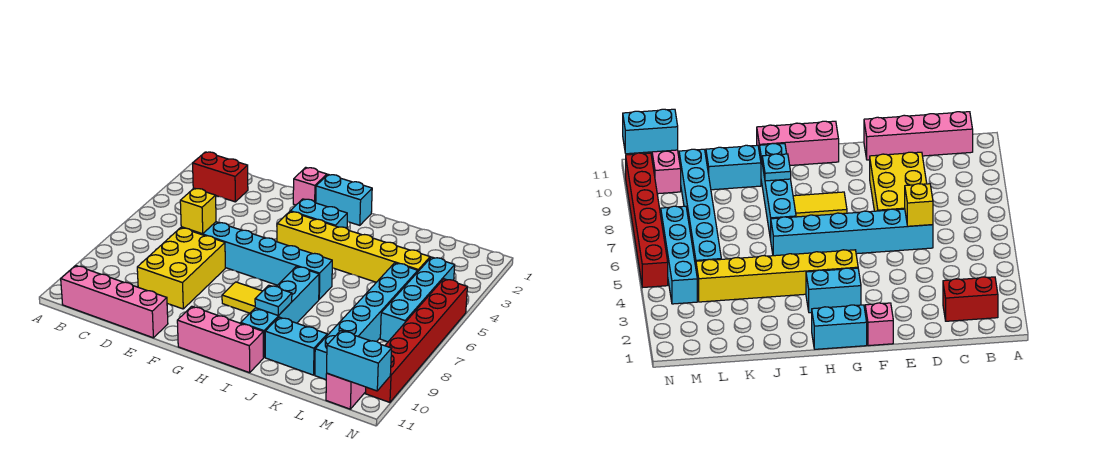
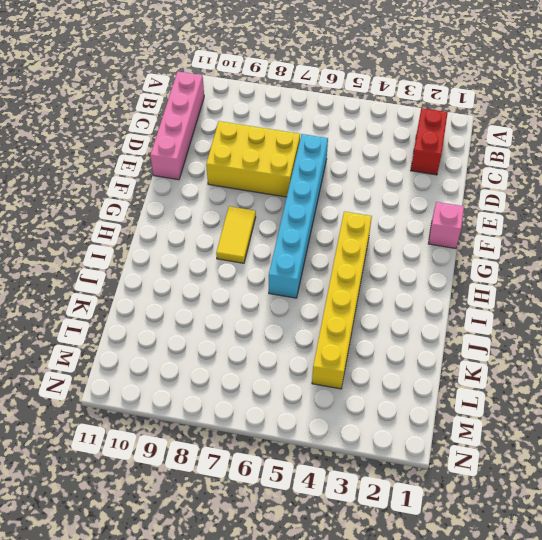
none -> cyan 1x2 brick [316,174,372,225]
none -> cyan 1x2 brick [290,199,347,228]
none -> pink 1x3 brick [177,306,264,373]

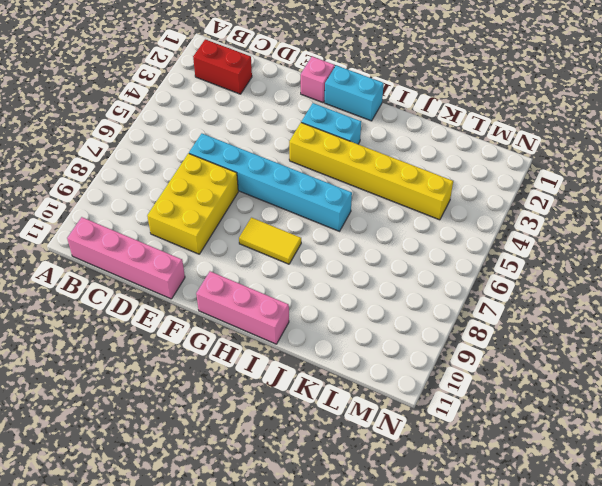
none -> cyan 1x4 brick [241,266,319,357]
none -> cyan 1x2 brick [265,317,327,375]
none -> cyan 1x6 brick [315,263,418,380]

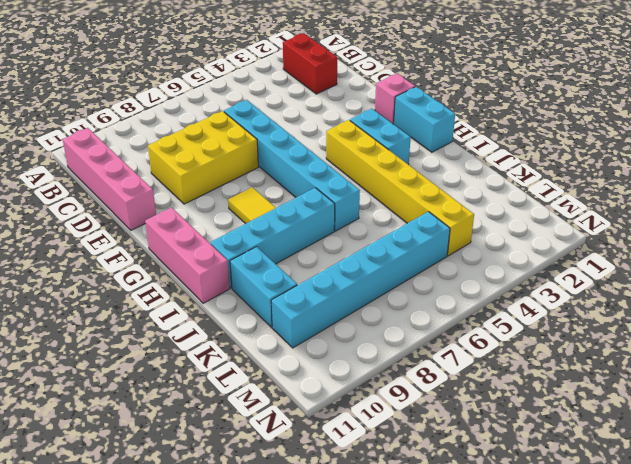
none -> cyan 1x4 brick [380,257,455,342]
none -> pink 1x2 brick [326,373,366,409]
none -> red 1x6 brick [365,279,467,402]

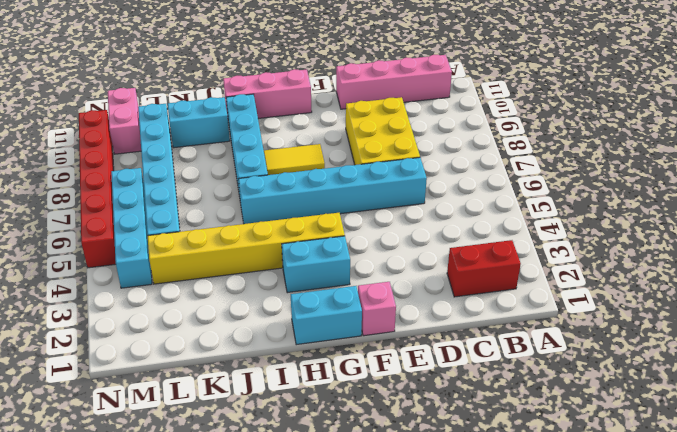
none -> yellow 1x1 brick [180,188,216,234]
none -> cyan 1x1 plate [255,285,292,316]
none -> cyan 1x2 brick [327,331,391,391]

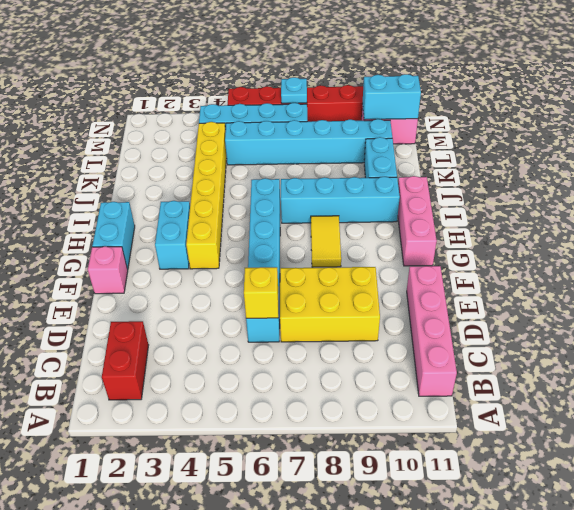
cyan 1x2 brick [363,74,421,120] -> cyan 1x2 brick turned to [327,331,391,391]
cyan 1x1 plate [281,77,307,103] -> cyan 1x1 plate moved to [255,285,292,316]

